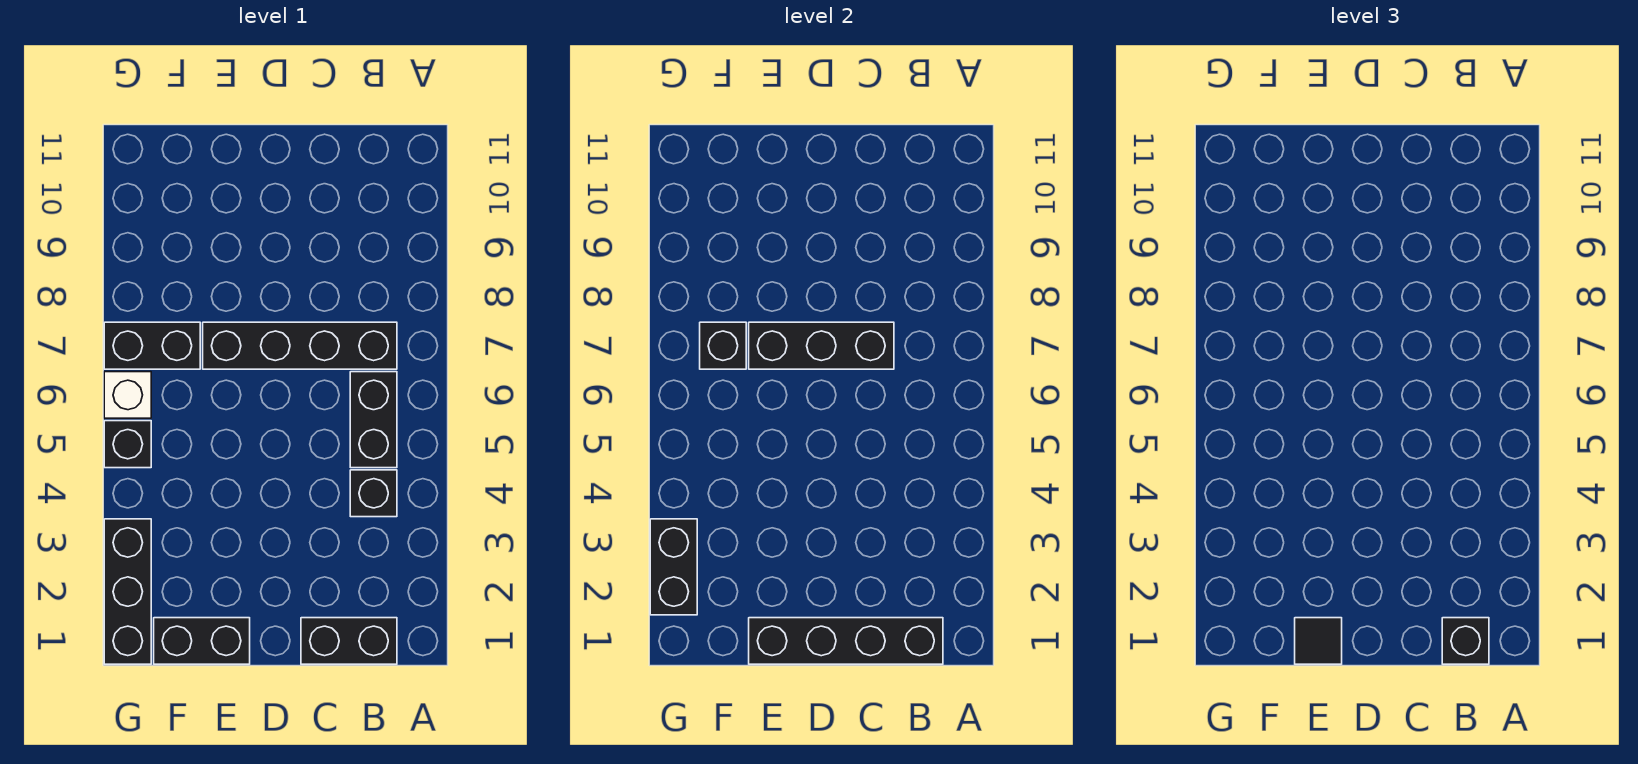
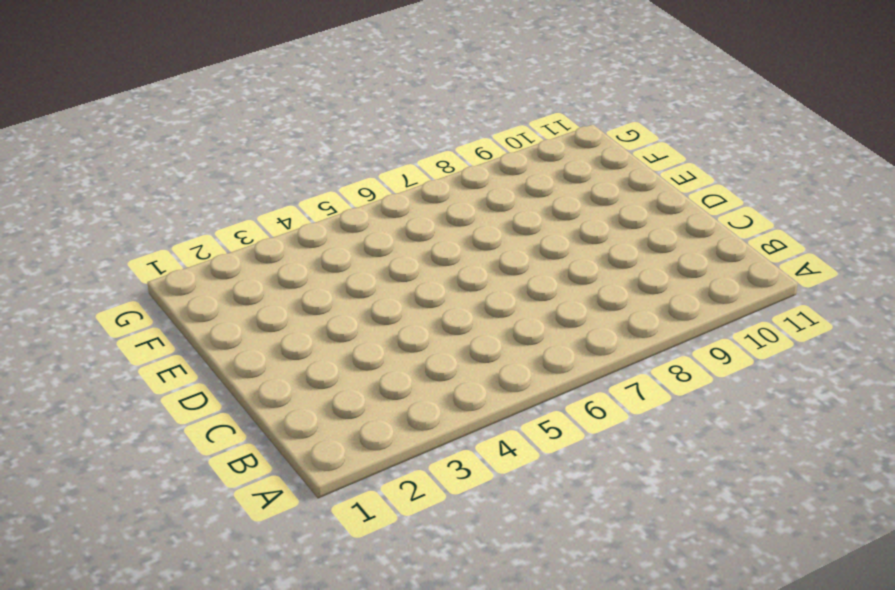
none -> black 1x2 brick [301,618,397,664]
none -> black 1x1 brick [350,470,397,517]
none -> black 1x2 brick [350,372,397,468]

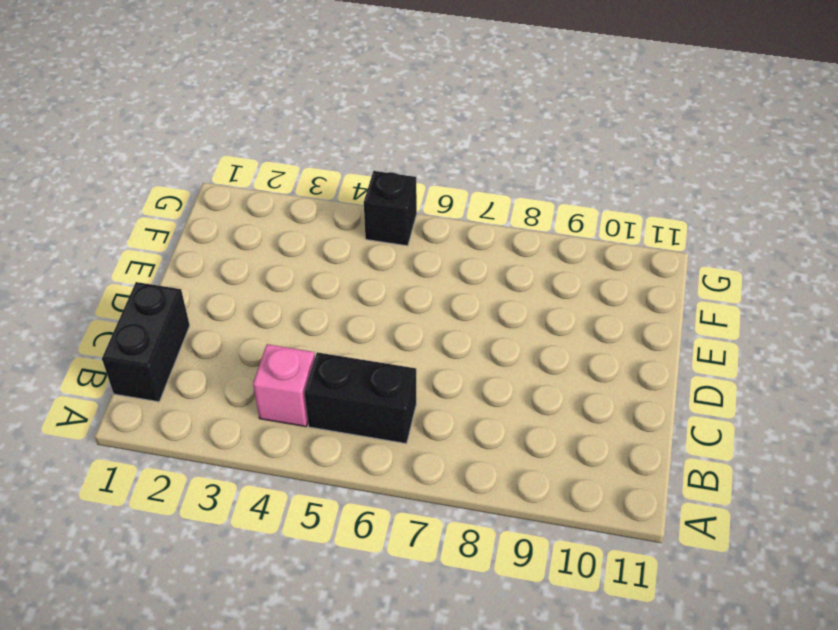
pink 1x1 brick [253,344,315,427] -> black 1x1 brick [350,470,397,517]
none -> black 1x4 brick [203,322,397,369]
none -> black 1x2 brick [154,618,250,664]
none -> black 1x2 brick [104,322,200,369]

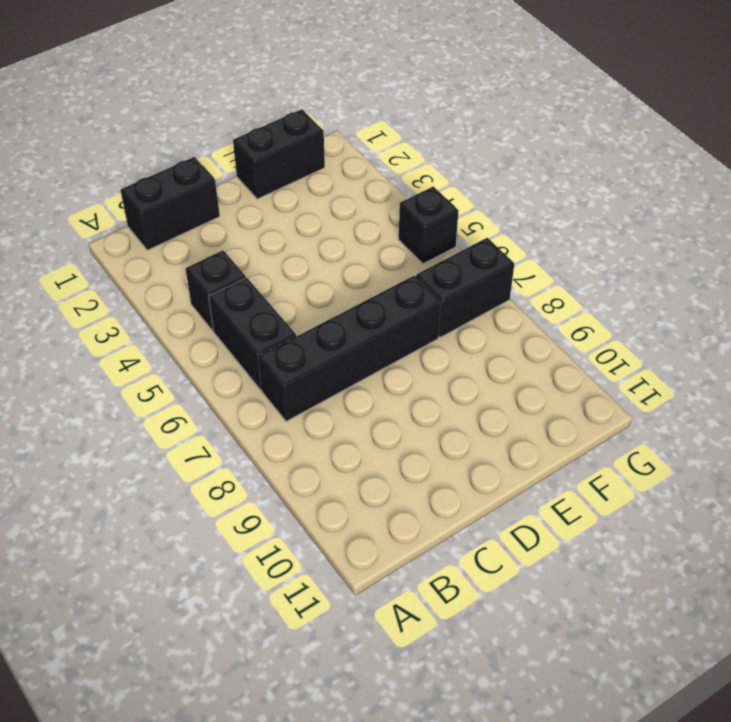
none -> black 1x3 brick [104,519,151,664]
none -> white 1x1 brick [104,372,151,418]
none -> black 1x4 brick [749,618,943,664]

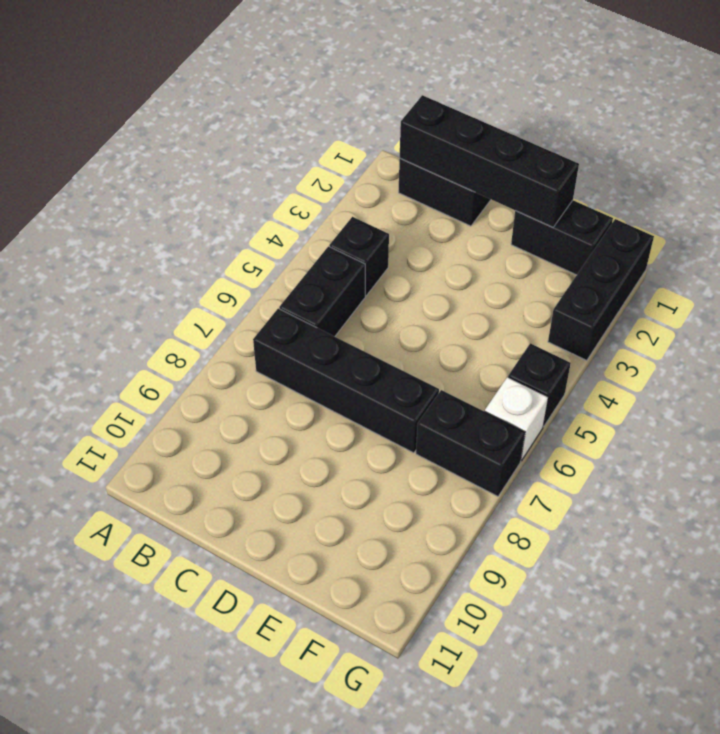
none -> black 1x3 brick [749,322,894,369]
none -> black 1x1 brick [700,322,746,369]
none -> black 1x2 brick [650,519,697,615]

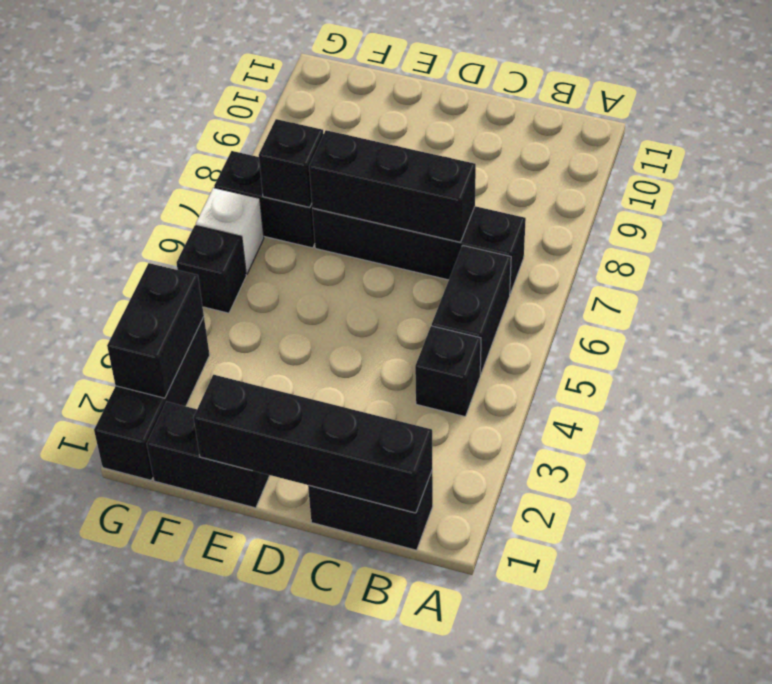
none -> black 1x1 brick [1442,618,1489,664]
none -> black 1x1 tile [1295,618,1342,664]

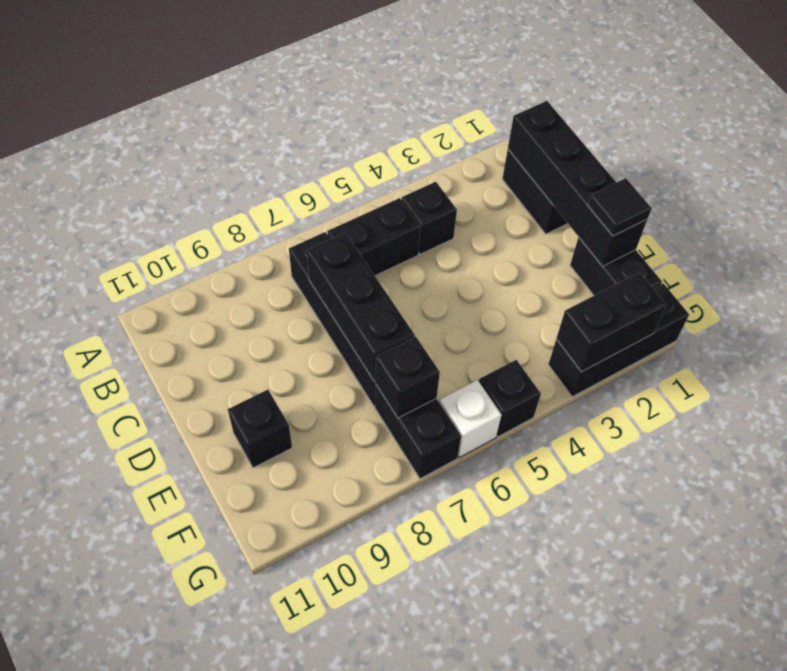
black 1x1 brick [228,390,292,468] -> black 1x1 brick moved to [1442,618,1489,664]

